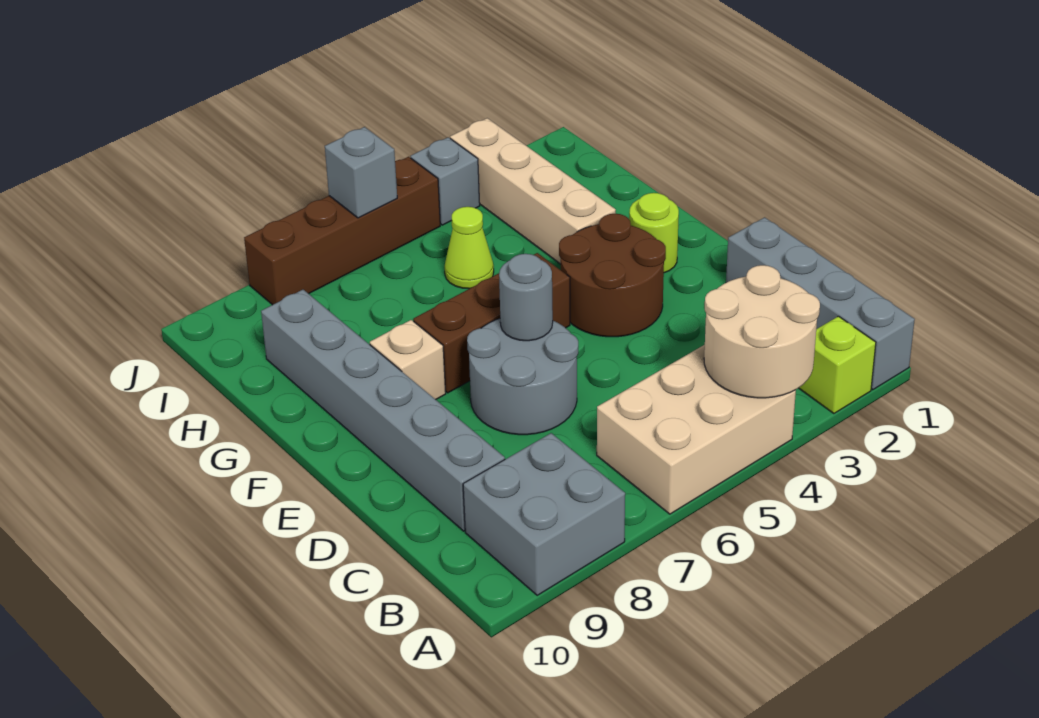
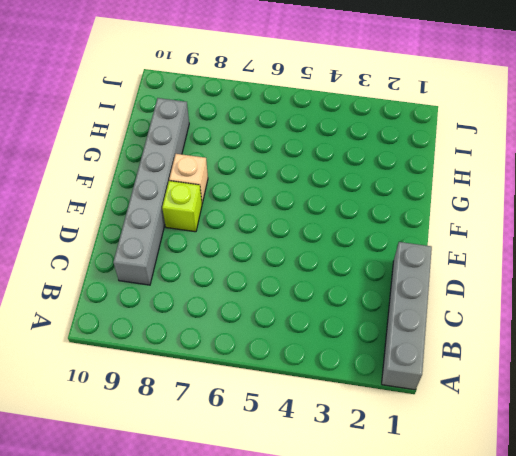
lime 1x1 brick [162,181,202,232] -> lime 1x1 brick moved to [799,316,876,414]
none -> tan 2x3 brick [597,345,796,514]
none -> grey 2x2 brick [463,433,625,595]
none -> grey 2x2 round brick [467,319,578,435]

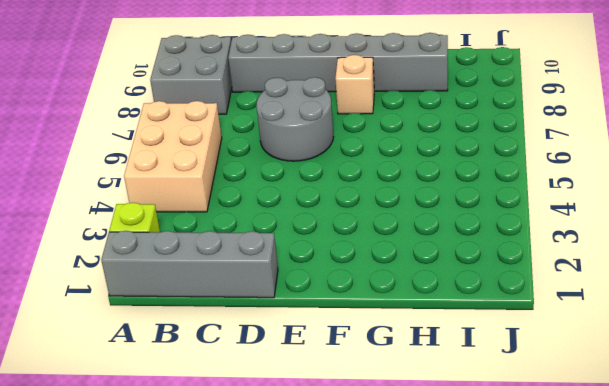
none -> brown 2x2 round brick [559,214,666,337]
none -> lime 1x1 round brick [629,193,679,273]
none -> brown 1x3 brick [413,253,570,393]

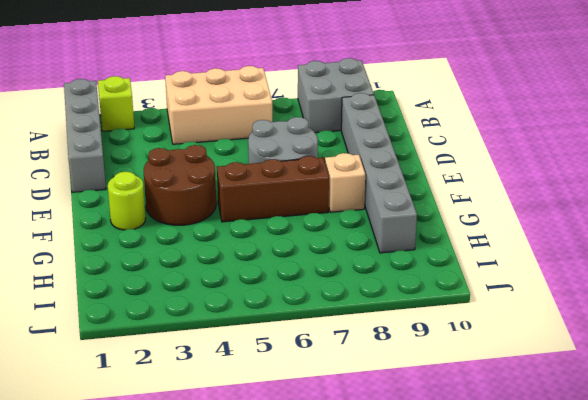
none -> tan 1x4 brick [450,118,616,264]
none -> lime 1x1 cone [445,207,494,289]
none -> grey 1x1 brick [411,137,480,225]

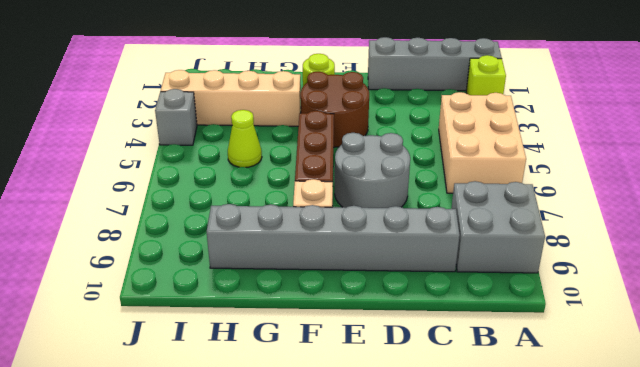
none -> brown 1x4 brick [244,157,440,305]
none -> tan 2x2 round brick [704,265,820,398]
none -> grey 1x1 round brick [499,254,553,341]

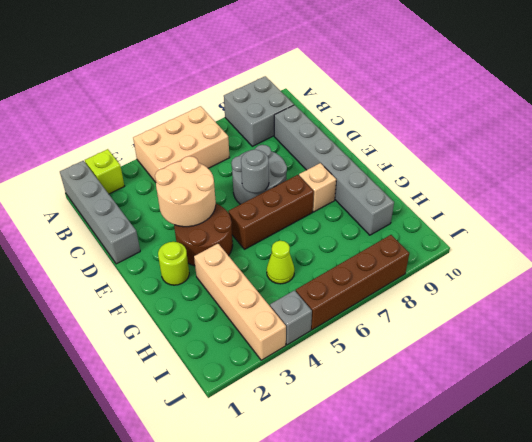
tan 2x2 round brick [155,156,216,227] -> tan 2x2 round brick moved to [704,265,820,398]
none -> grey 1x1 brick [325,127,397,218]

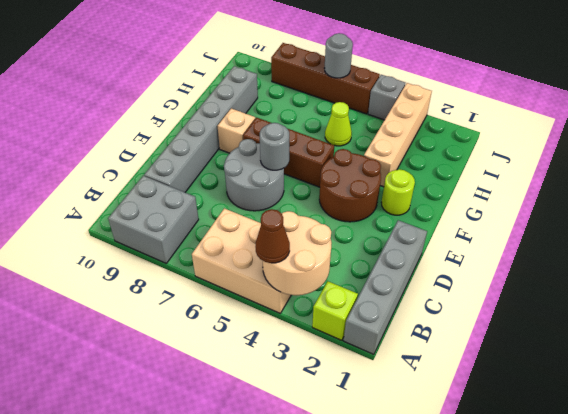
brown 1x1 cone [256,209,290,263] -> none
grey 1x1 round brick [324,33,353,78] -> grey 1x1 brick [325,127,397,218]

